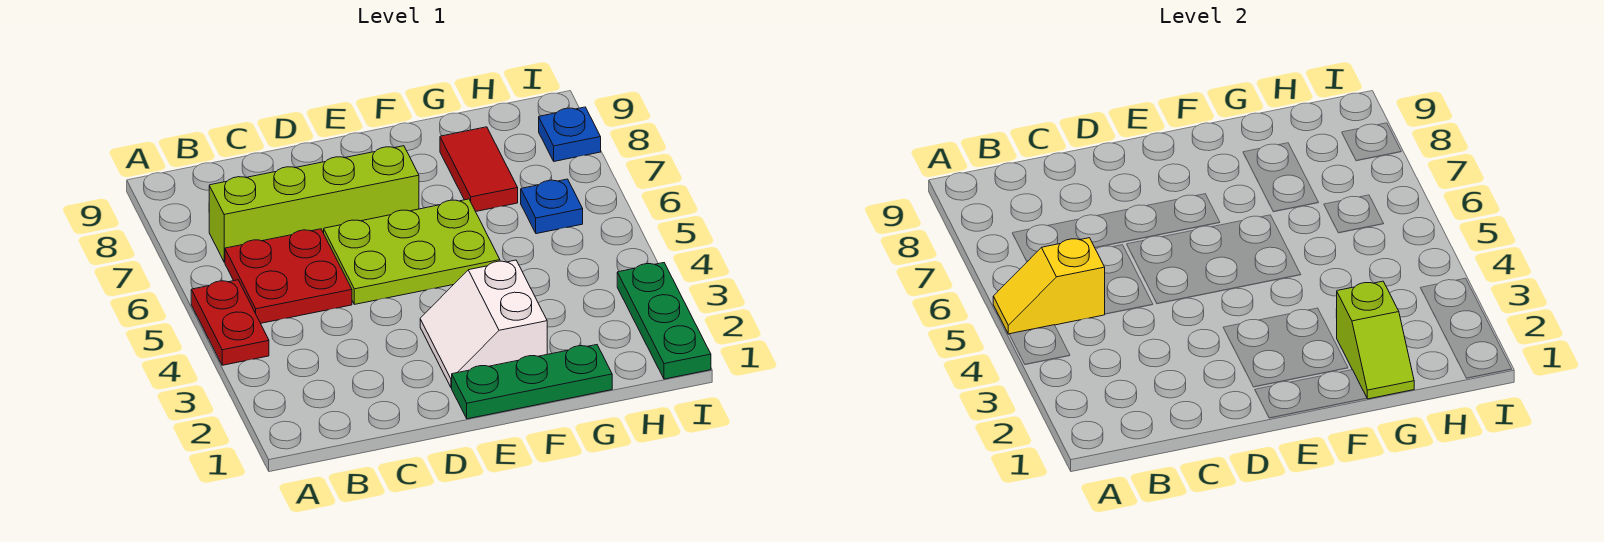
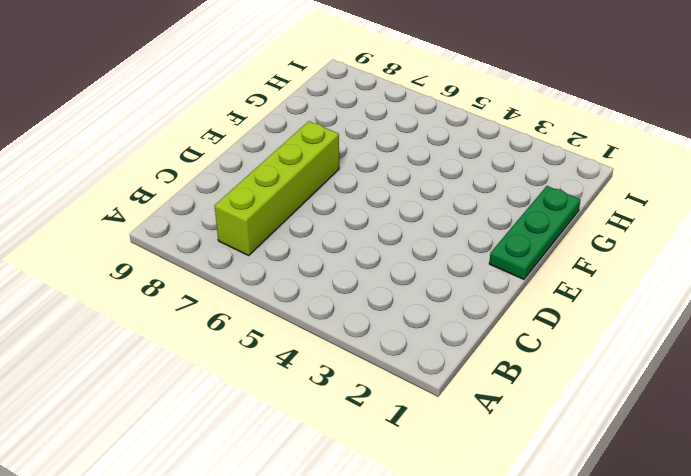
none -> red 1x2 plate [191,280,269,365]
none -> red 2x2 plate [225,229,352,323]
none -> lime 2x3 plate [324,199,500,304]

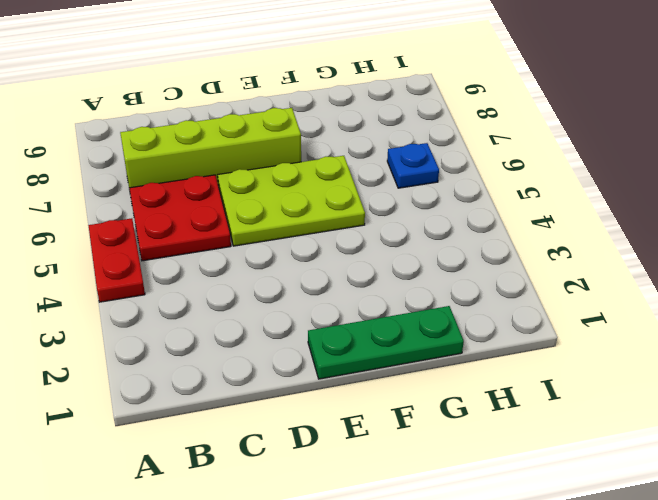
none -> white 2x2 slope [420,260,547,388]
none -> red 1x2 tile [440,127,518,212]
none -> green 1x3 plate [617,263,711,379]

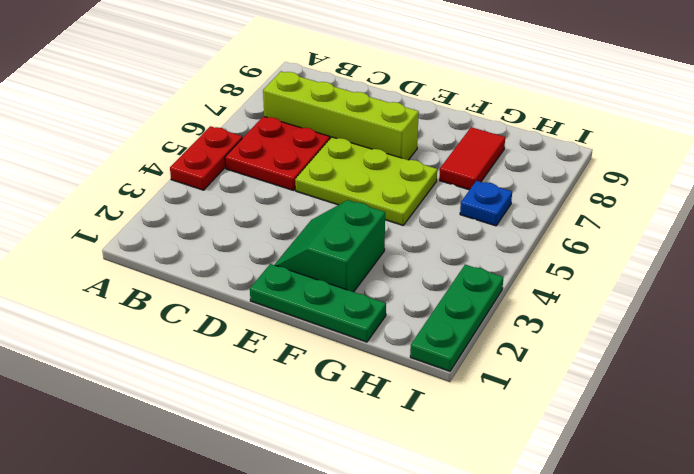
green 2x2 slope [274,200,385,292] -> white 2x2 slope [420,260,547,388]
none -> blue 1x1 plate [539,107,601,161]
none -> yellow 1x2 slope [993,238,1105,334]
none -> lime 1x2 slope [1336,281,1414,399]

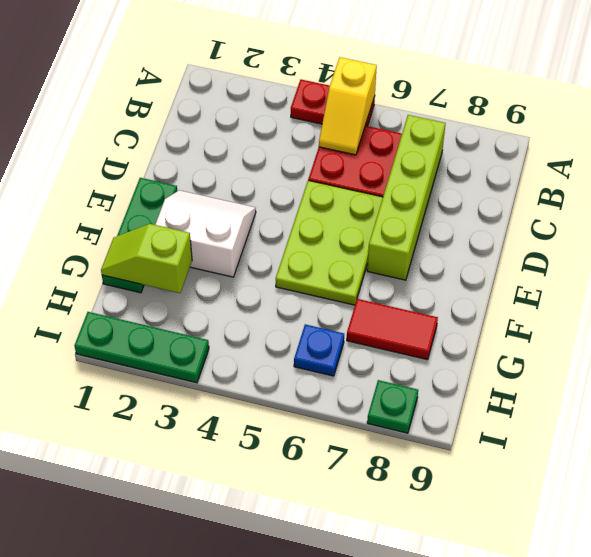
yellow 1x2 slope [319,57,377,155] -> yellow 1x2 slope turned to [993,238,1105,334]
green 1x1 plate [367,380,418,433] -> blue 1x1 plate [539,107,601,161]

